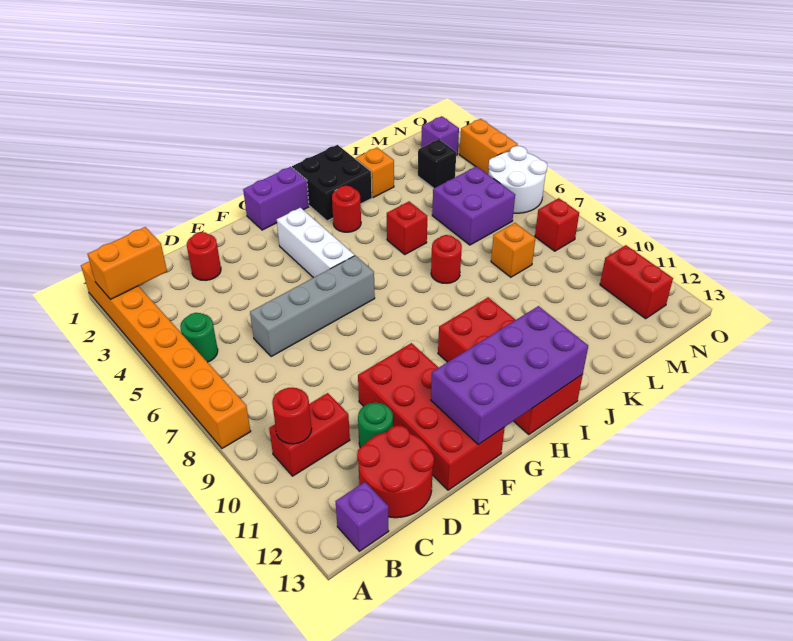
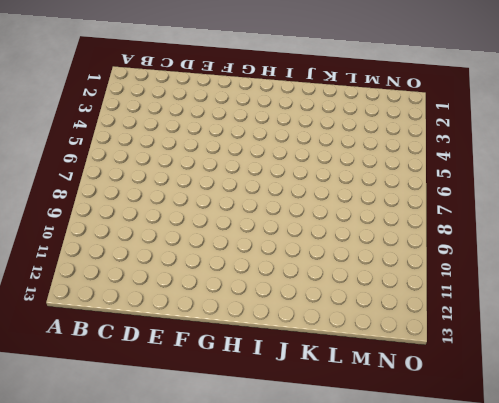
none -> orange 1x8 brick [81,261,251,448]
none -> green 1x1 round brick [180,313,218,362]
none -> red 1x2 brick [269,393,350,476]

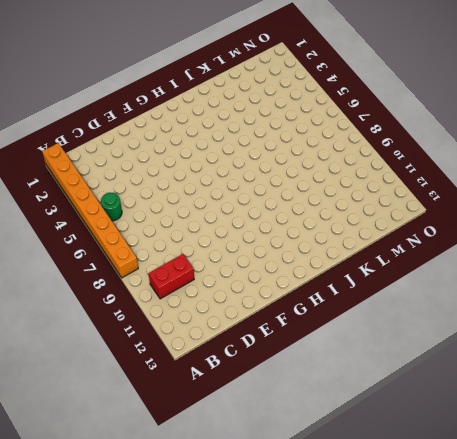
none -> purple 1x1 brick [335,482,389,551]
none -> red 2x2 round brick [357,425,434,518]
none -> red 1x1 round brick [187,232,221,281]

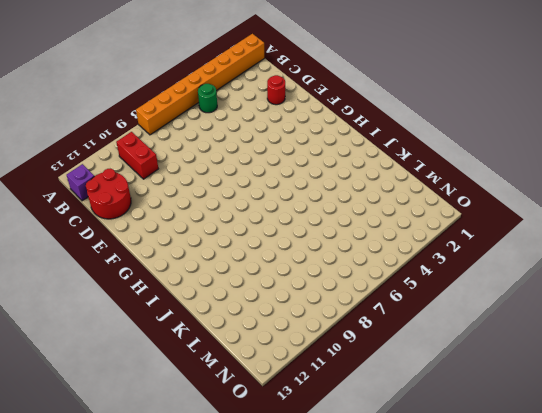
none -> grey 1x4 brick [250,256,375,356]
none -> green 1x1 round brick [358,403,393,447]
none -> red 2x4 brick [358,343,505,490]

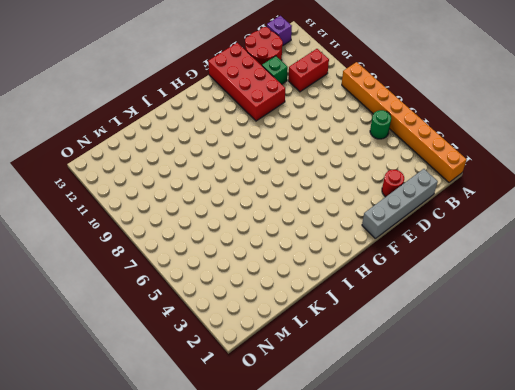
grey 1x4 brick [362,169,438,238] -> grey 1x4 brick moved to [250,256,375,356]
green 1x1 brick [262,56,288,84] -> green 1x1 round brick [358,403,393,447]
none -> purple 1x2 brick [243,167,309,230]
none -> white 1x3 brick [277,208,355,278]
none -> red 2x4 brick [438,297,583,435]

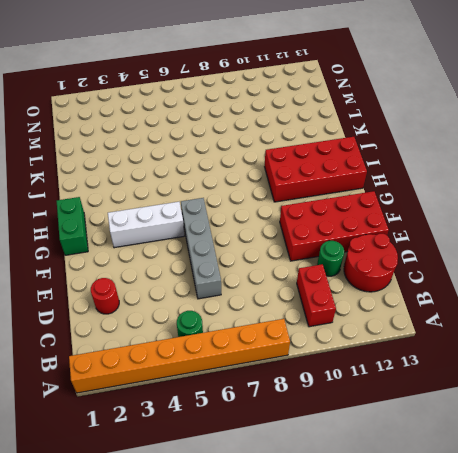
green 1x2 brick [57,197,88,255] -> purple 1x2 brick [243,167,309,230]
none -> purple 1x1 brick [335,482,389,551]
none -> black 2x2 brick [292,145,372,221]
none -> red 1x1 round brick [332,186,361,232]

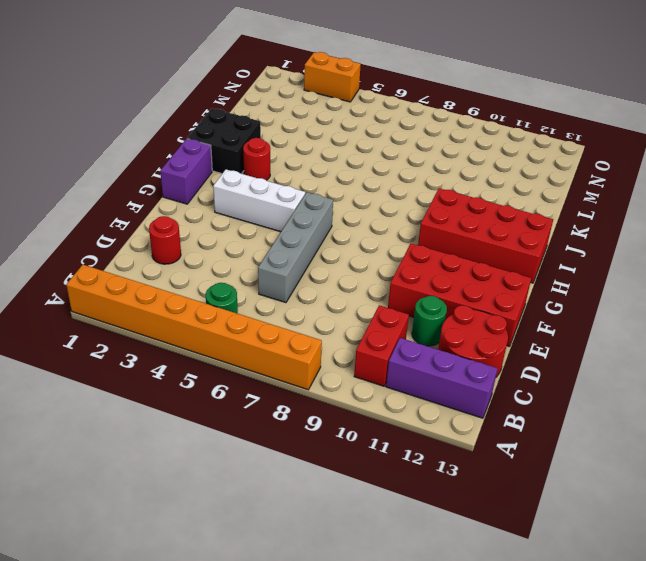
purple 1x3 brick [386,338,498,418] -> purple 1x1 brick [335,482,389,551]
none -> red 1x1 brick [387,202,427,254]
none -> red 1x1 round brick [431,235,462,283]
none -> orange 1x1 brick [356,148,394,198]

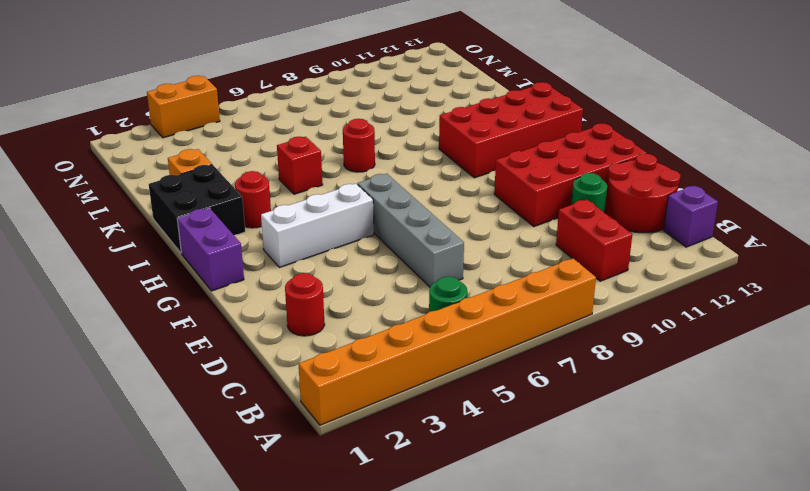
none -> purple 2x2 brick [432,166,515,245]
none -> orange 1x1 brick [491,223,535,277]
none -> black 1x1 brick [418,139,456,188]

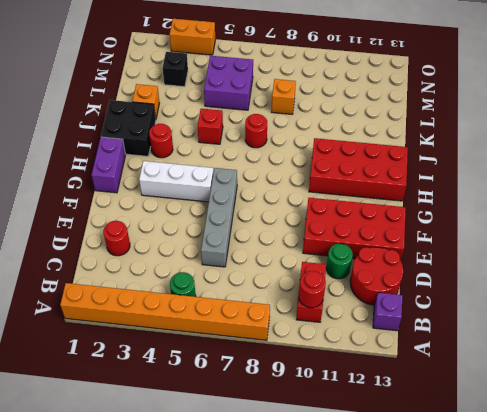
none -> purple 1x1 brick [421,116,459,155]
none -> white 2x2 round brick [488,146,547,213]
none -> red 1x1 brick [535,198,579,251]

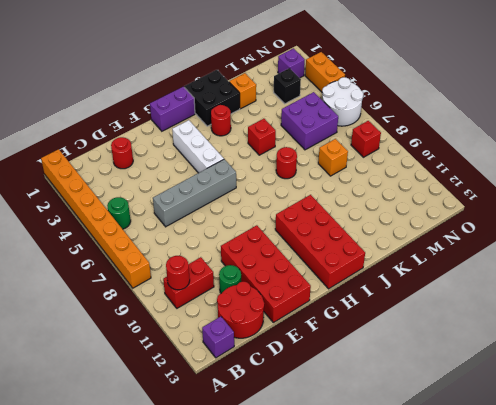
none -> red 1x2 brick [600,245,673,319]
none -> orange 1x2 brick [88,227,167,299]
none -> purple 2x4 brick [431,306,588,445]

